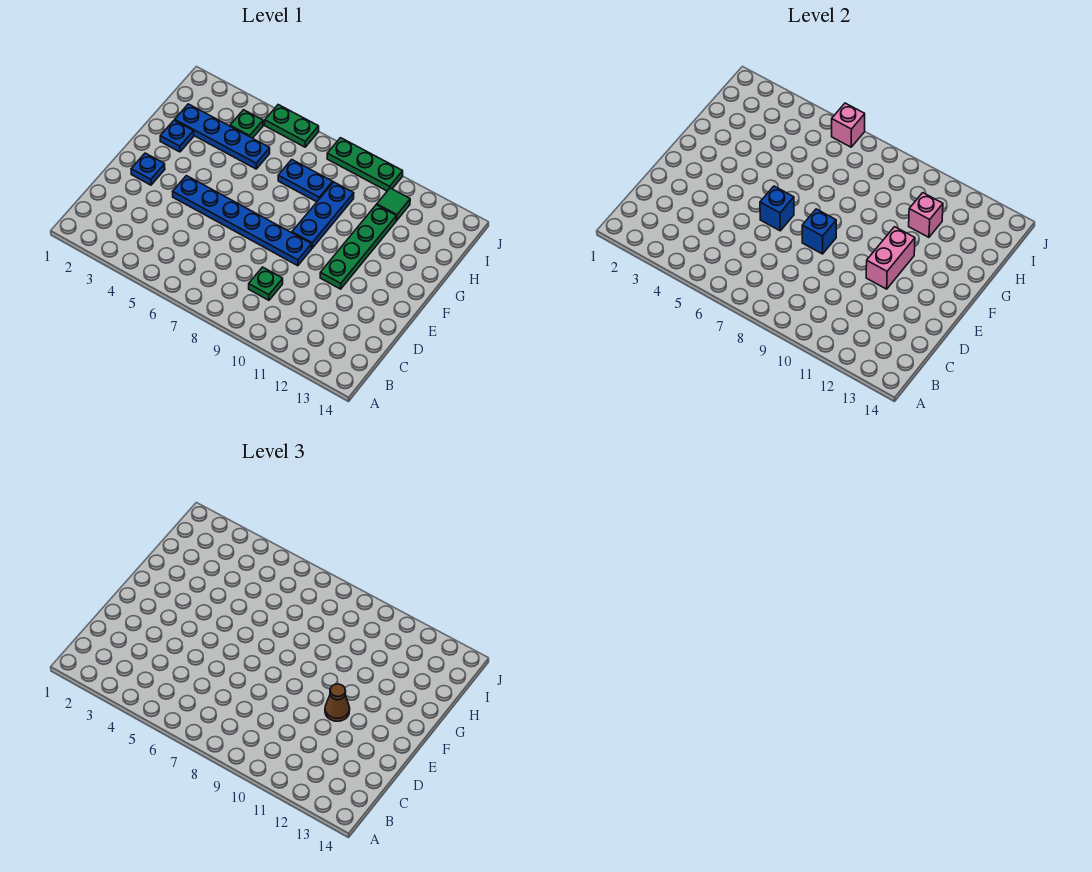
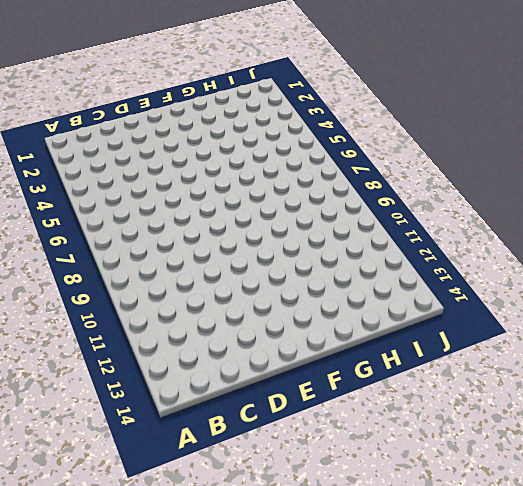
none -> green 1x1 plate [249,267,283,300]
none -> blue 1x1 plate [131,153,165,185]
none -> blue 1x6 plate [173,176,312,266]

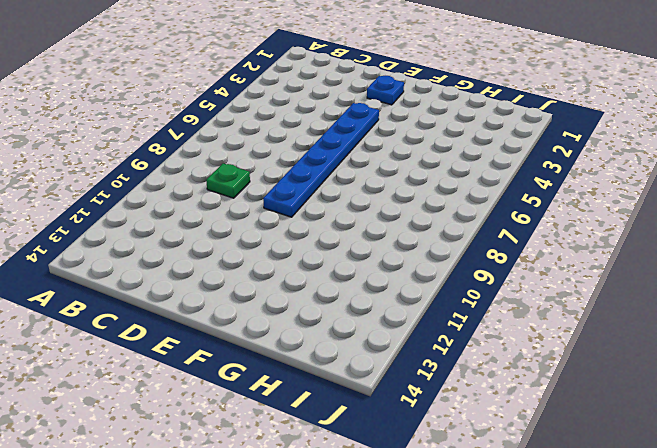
none -> green 1x4 plate [320,205,396,289]
none -> blue 1x3 plate [292,182,354,248]
none -> blue 1x1 plate [160,120,194,152]

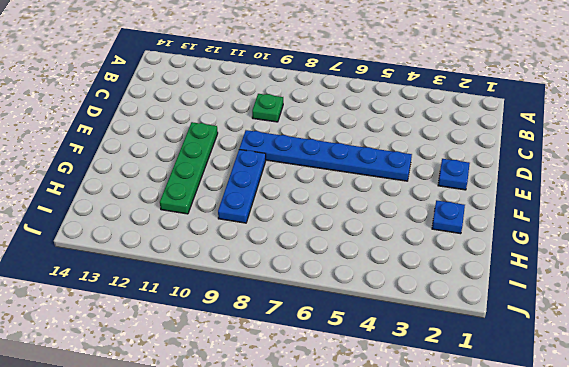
none -> blue 1x4 plate [175,104,270,169]
none -> blue 1x2 plate [278,160,333,202]
none -> green 1x1 plate [230,110,263,138]

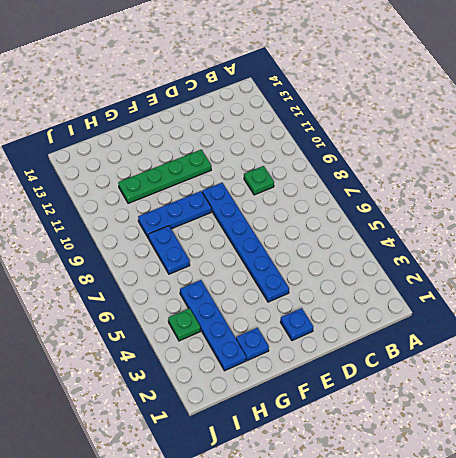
none -> green 1x1 tile [377,188,410,220]
none -> green 1x2 plate [265,105,319,147]
none -> green 1x3 plate [327,138,403,191]

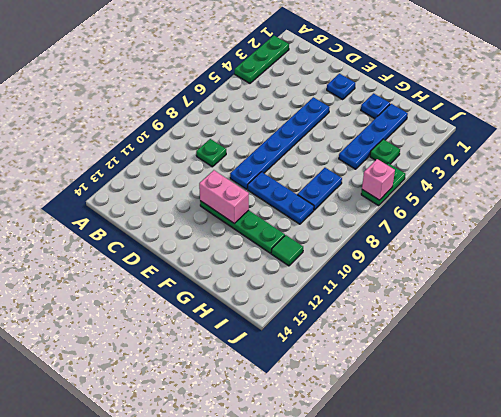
green 1x3 plate [235,36,289,83] -> green 1x3 plate moved to [327,138,403,191]
none -> blue 1x1 brick [760,186,794,231]
none -> blue 1x1 brick [802,209,836,254]
none -> pink 1x1 brick [909,193,943,237]

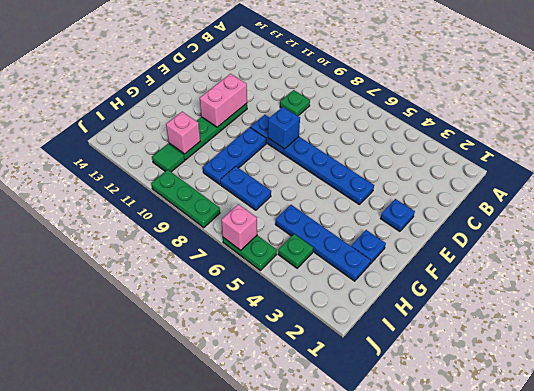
none -> blue 1x1 brick [760,186,794,231]
none -> brown 1x1 cone [325,684,350,721]

